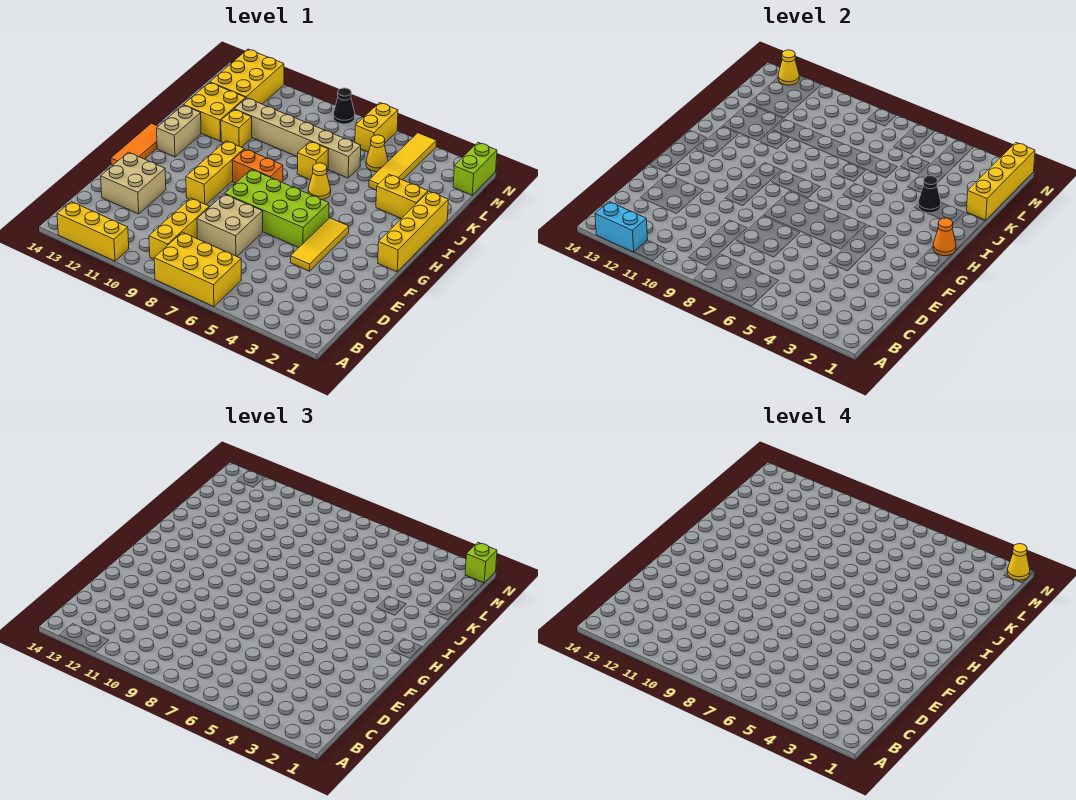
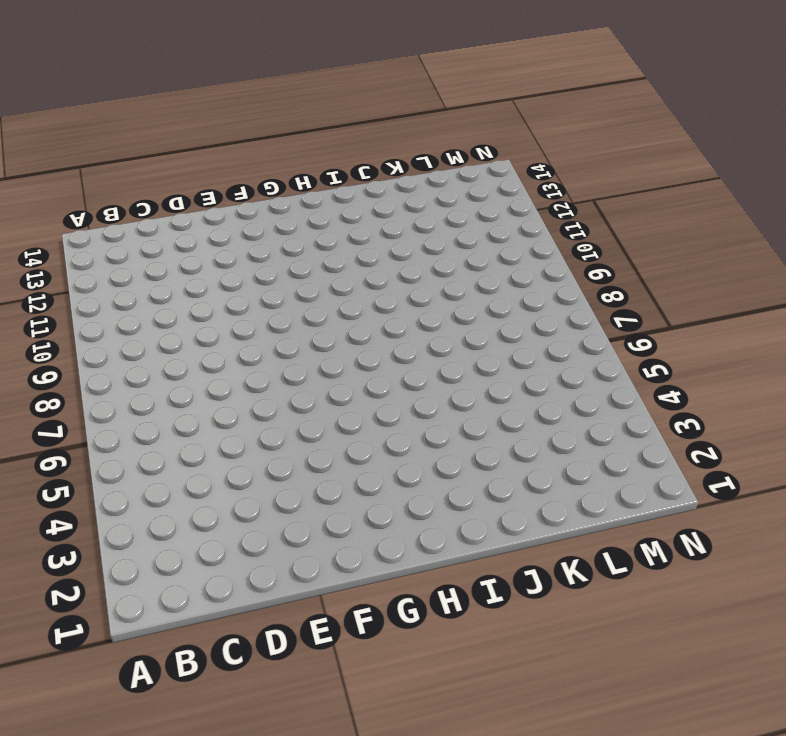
none -> yellow 2x3 brick [154,232,241,307]
none -> yellow 1x3 brick [57,202,129,261]
none -> yellow 1x3 brick [149,198,209,259]
none -> tan 2x2 brick [197,194,263,256]

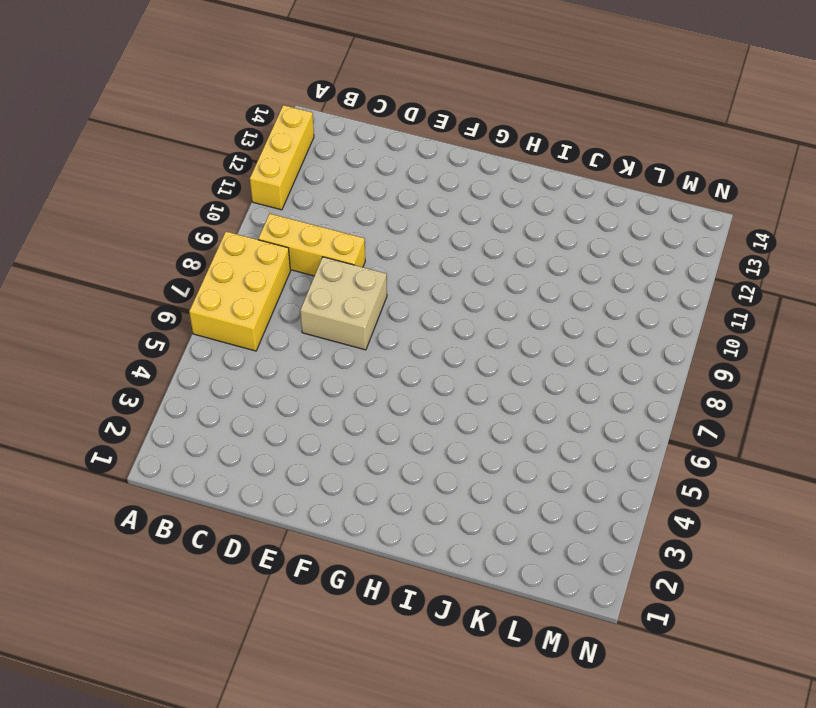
none -> tan 2x2 brick [101,152,166,214]
none -> yellow 1x3 tile [290,218,349,271]
none -> lime 2x4 brick [225,169,329,247]
none -> yellow 1x3 brick [186,141,244,205]

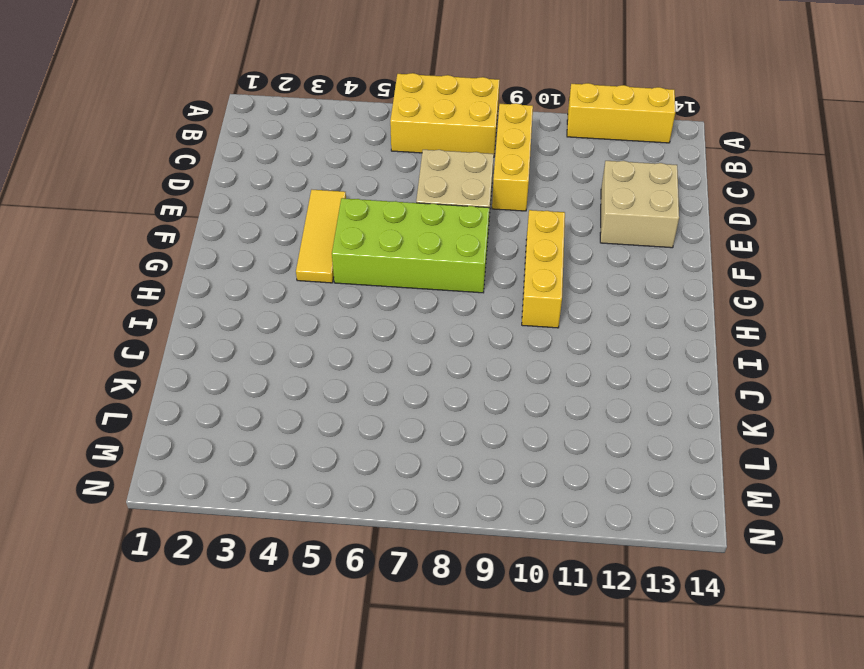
none -> orange 1x3 tile [111,123,158,166]
none -> yellow 1x4 brick [378,191,448,272]
none -> orange 1x2 brick [232,149,283,183]
none -> tan 1x2 brick [157,105,201,157]

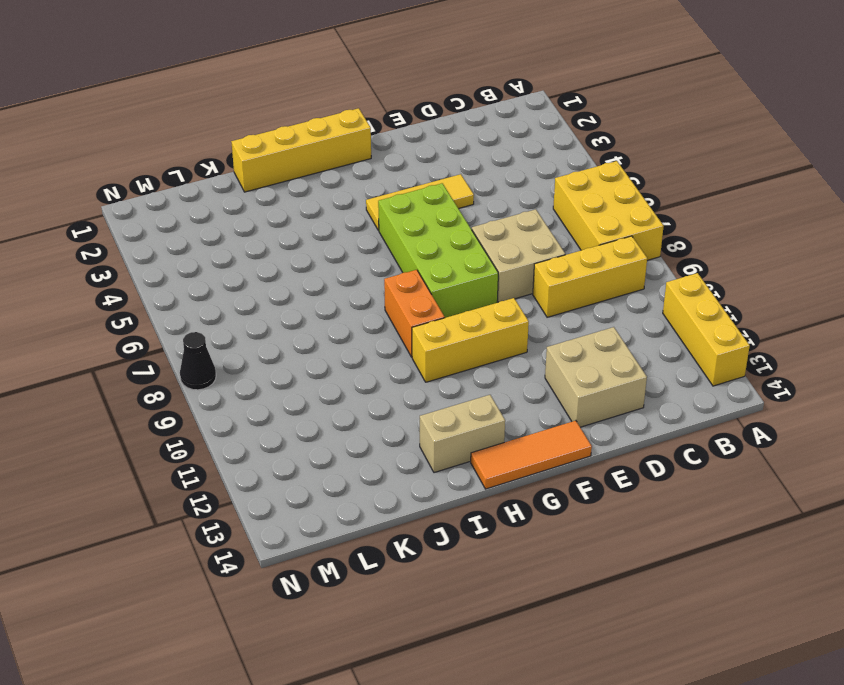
none -> yellow 1x1 cone [308,163,331,200]
none -> yellow 1x2 brick [376,175,428,219]
none -> yellow 1x1 brick [297,141,329,180]
none -> yellow 1x1 brick [221,109,252,147]

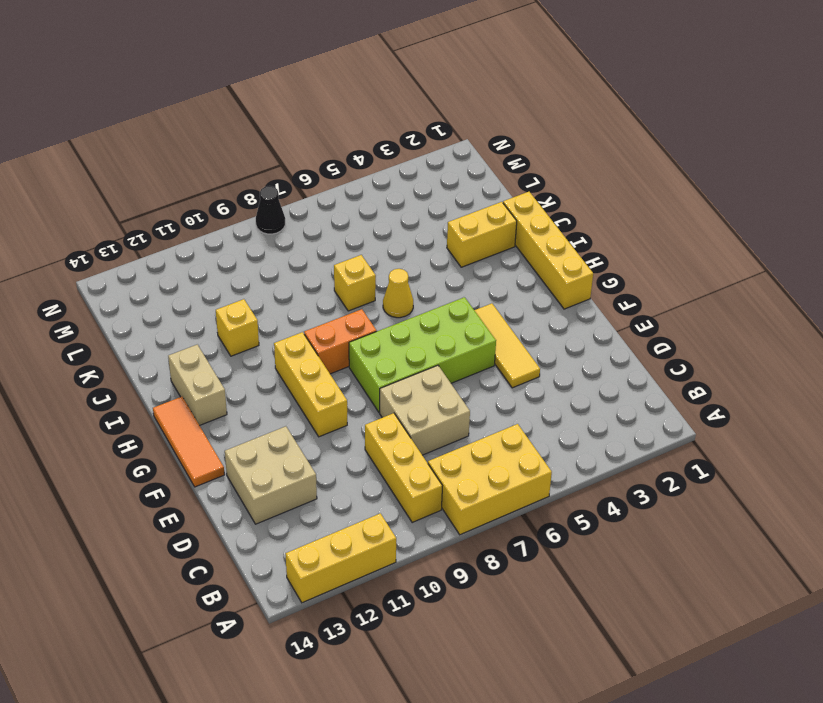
none -> yellow 2x2 brick [184,82,246,141]
none -> yellow 1x4 tile [369,133,436,190]
none -> tan 1x6 brick [234,98,361,178]
none -> yellow 1x1 cone [366,135,388,172]

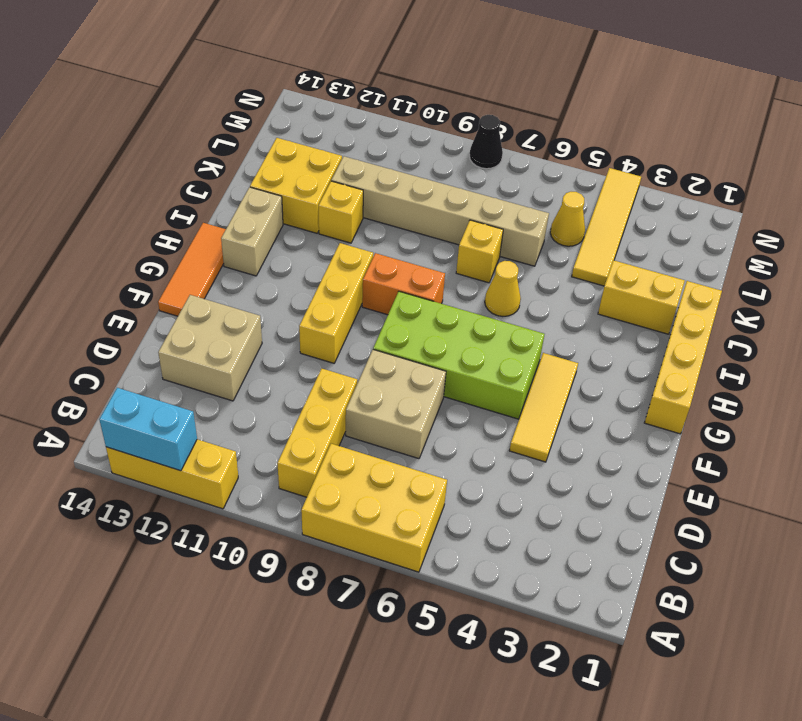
none -> yellow 2x3 brick [210,49,284,104]
none -> lime 1x2 brick [453,143,497,195]
none -> yellow 1x2 brick [355,103,398,152]
none -> orange 1x1 cone [933,218,956,256]

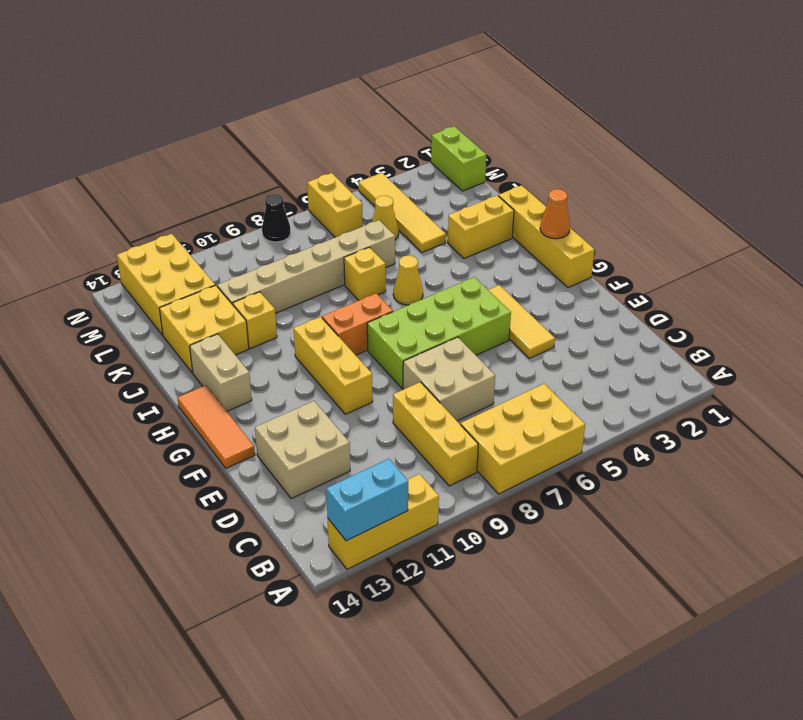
none -> black 1x1 cone [918,176,941,213]
none -> yellow 1x4 brick [967,143,1035,220]
none -> yellow 1x1 cone [778,50,799,85]
none -> lime 1x1 brick [465,543,497,583]

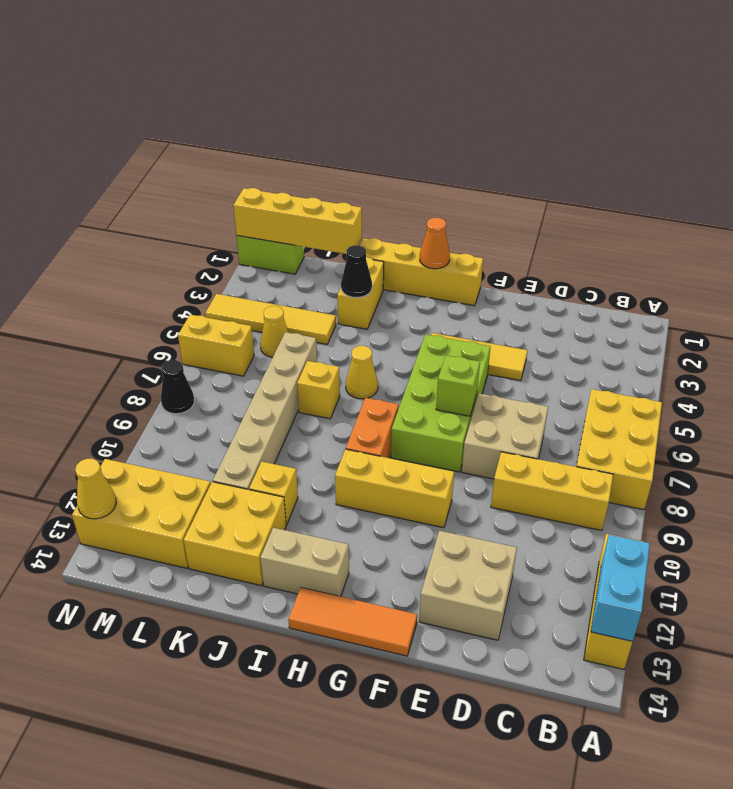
lime 1x1 brick [436,355,480,416] -> lime 1x1 brick moved to [465,543,497,583]
none -> yellow 1x1 cone [1007,544,1030,580]

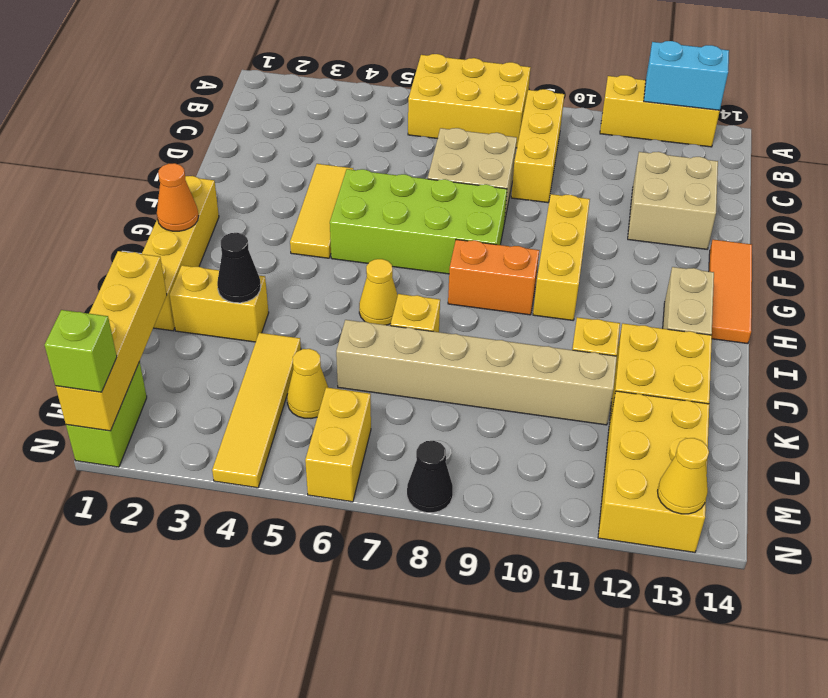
none -> yellow 1x1 cone [1007,544,1030,580]

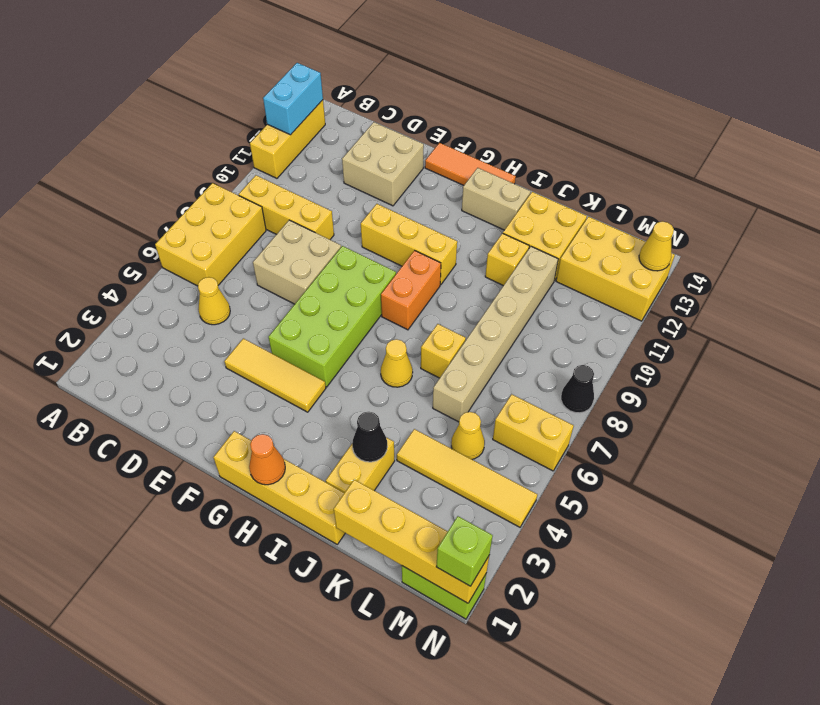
yellow 1x1 cone [198,277,230,325] -> yellow 1x1 cone moved to [1007,544,1030,580]

